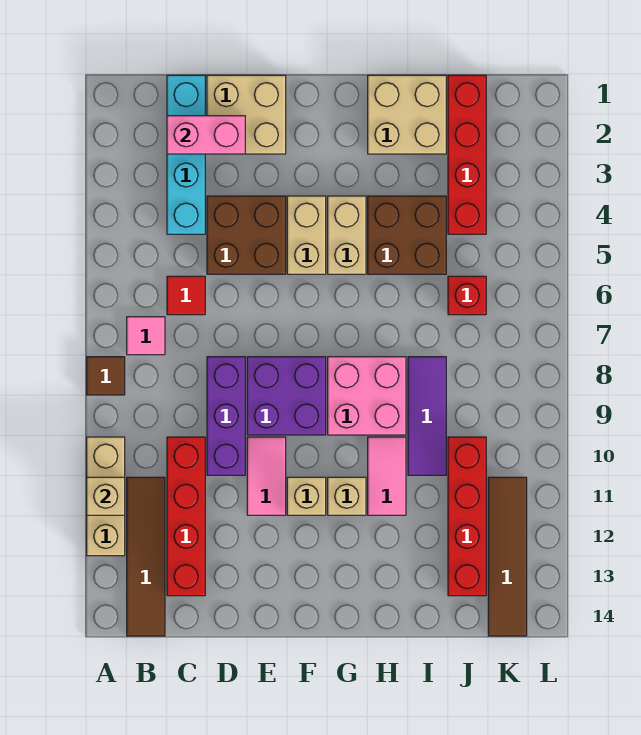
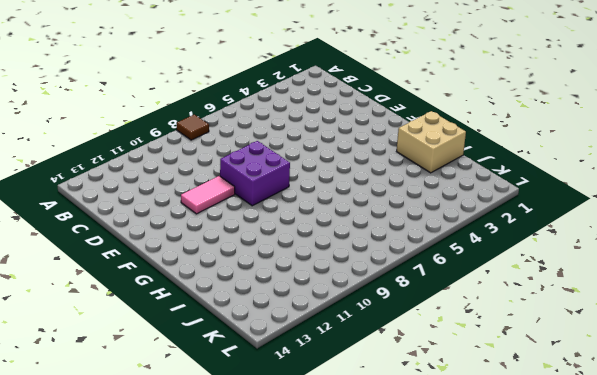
none -> tan 1x3 brick [87,437,125,556]
none -> pink 1x1 tile [127,317,165,355]
none -> brown 1x4 tile [127,477,165,636]

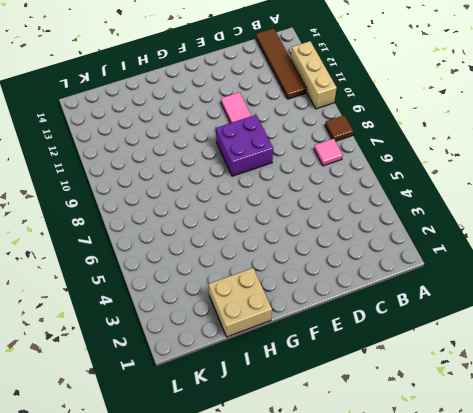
none -> cyan 1x4 brick [167,75,205,234]
none -> red 1x1 tile [167,276,205,315]
none -> red 1x4 brick [167,437,205,596]

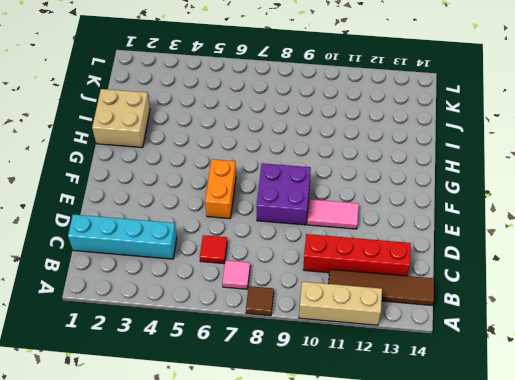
orange 1x2 brick [205,159,236,219] -> none
none -> tan 2x2 brick [207,75,286,154]
none -> brown 2x2 brick [207,196,286,274]
none -> purple 1x3 brick [207,357,245,475]

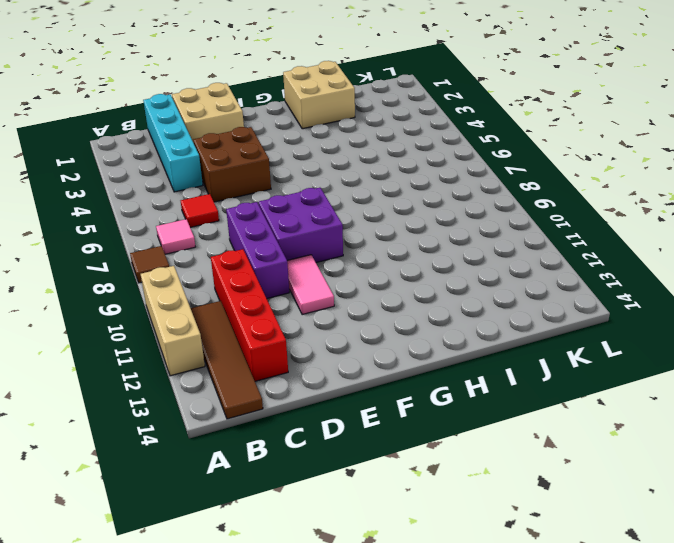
none -> tan 1x2 brick [287,196,326,274]
none -> tan 1x1 brick [287,477,326,515]
none -> tan 1x2 brick [328,196,366,274]

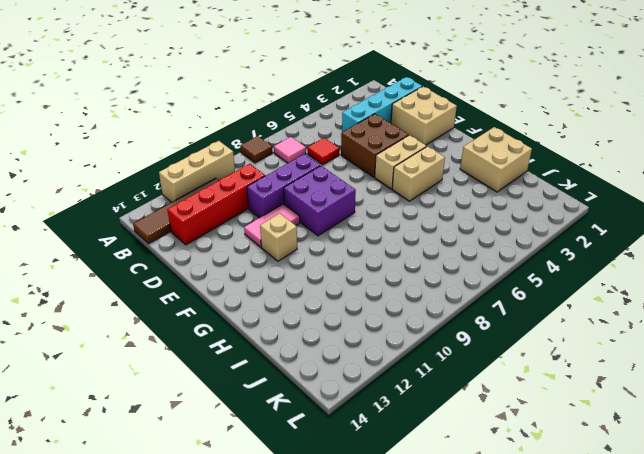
none -> pink 2x2 brick [328,357,406,435]
none -> tan 1x1 brick [328,477,366,515]
none -> brown 2x2 brick [368,196,446,274]

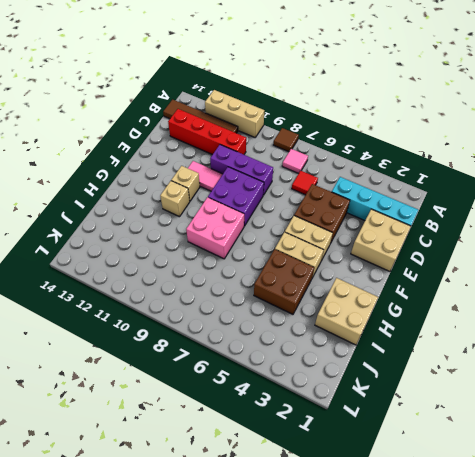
none -> pink 1x2 tile [368,437,406,515]
none -> purple 1x3 tile [408,357,446,475]
none -> red 1x4 brick [448,75,486,234]

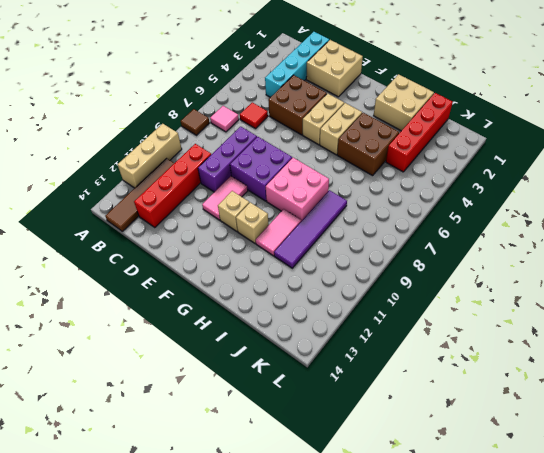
purple 1x4 tile [274,190,347,268] -> purple 1x3 tile [408,357,446,475]
none -> red 1x1 brick [448,276,486,315]
none -> red 1x4 brick [448,437,486,596]
none -> brown 1x4 tile [488,477,527,636]

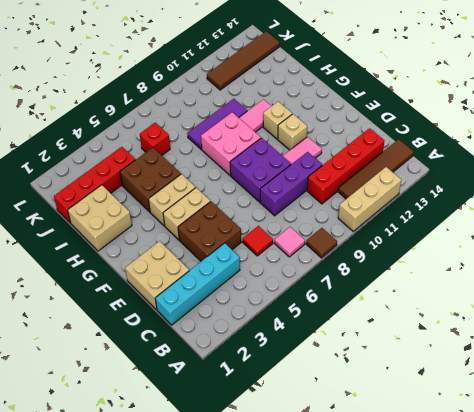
none -> red 1x4 brick [448,437,486,596]
none -> tan 1x1 brick [87,477,125,515]
none -> pink 1x2 brick [167,116,245,154]

